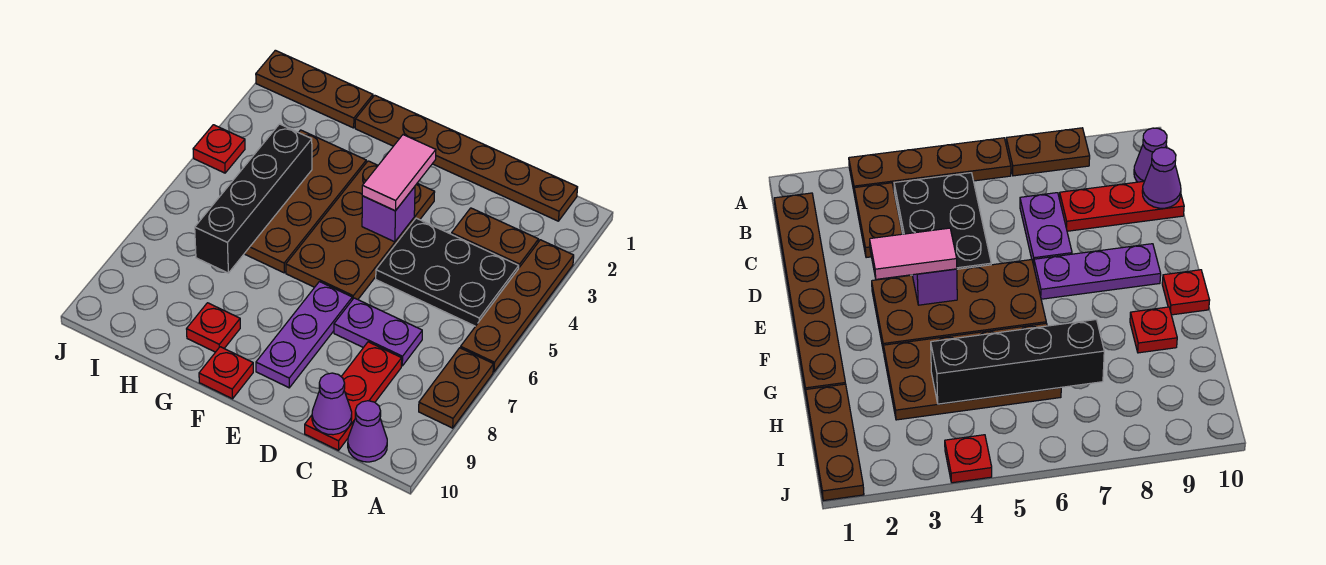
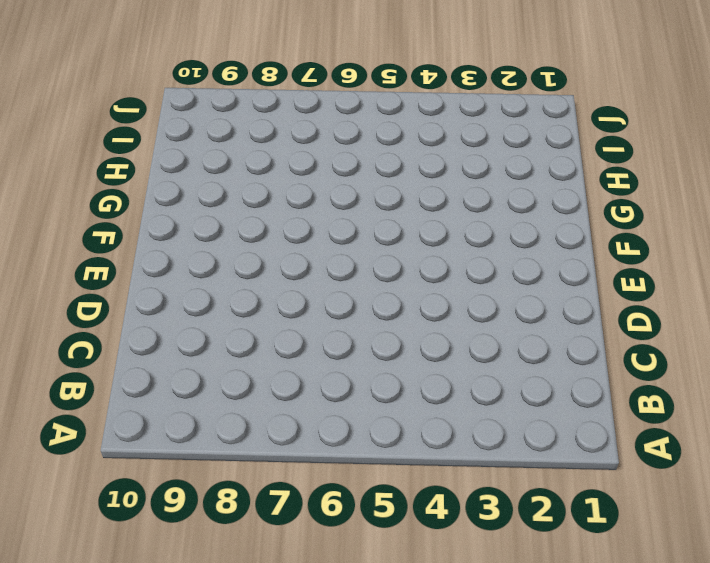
none -> brown 1x4 plate [461,240,574,372]
none -> brown 1x2 plate [419,348,494,428]
none -> brown 1x6 plate [355,95,578,221]

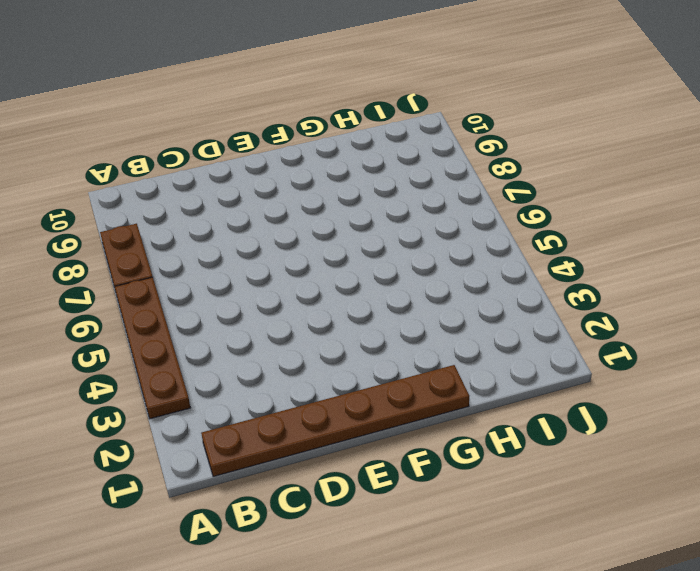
none -> brown 1x2 plate [452,208,539,267]
none -> black 2x3 plate [376,218,519,326]
none -> purple 1x1 cone [348,401,387,462]

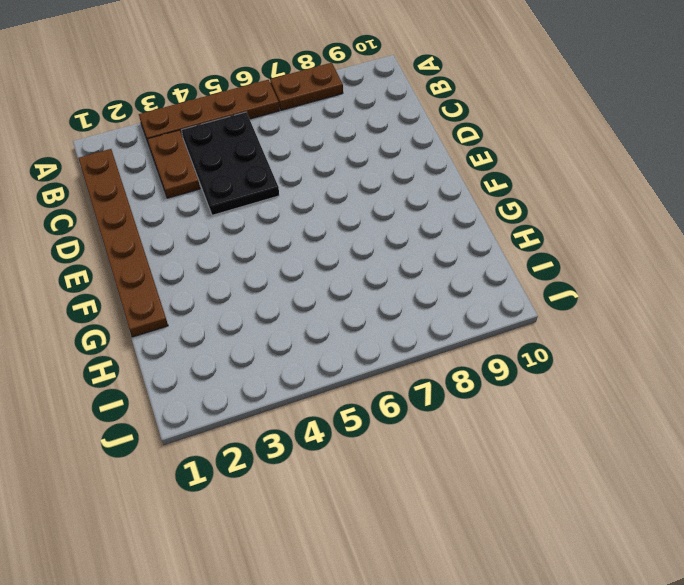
none -> purple 1x1 cone [348,401,387,462]
none -> purple 1x2 plate [334,298,422,366]
none -> red 1x3 plate [305,342,402,450]

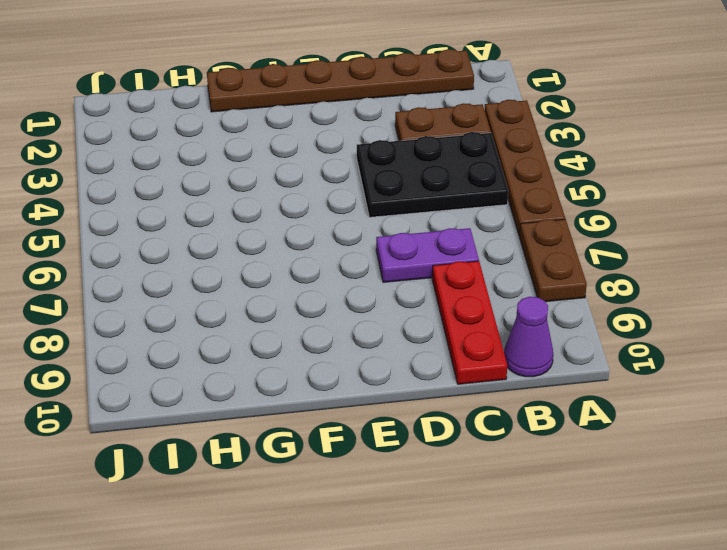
none -> brown 2x4 plate [286,161,435,300]
none -> purple 1x3 plate [256,282,352,388]
none -> red 1x1 plate [199,347,253,399]

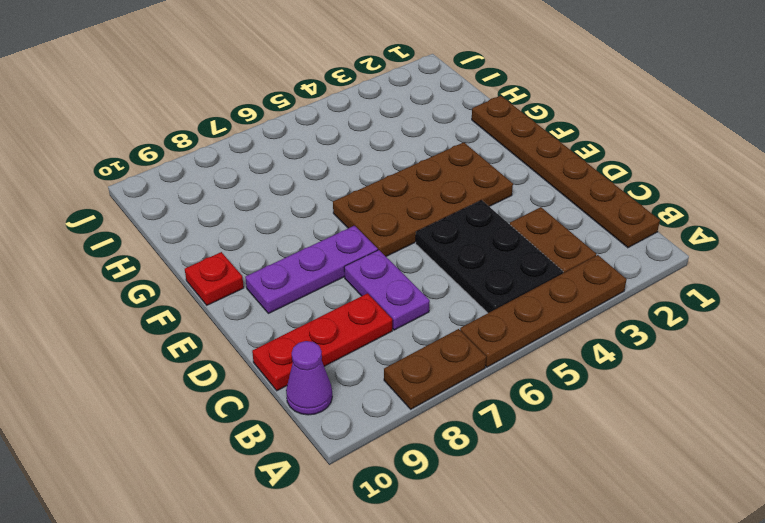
none -> brown 2x4 plate [244,130,366,273]
none -> red 1x1 plate [187,303,240,352]
none -> brown 1x3 plate [256,50,373,128]

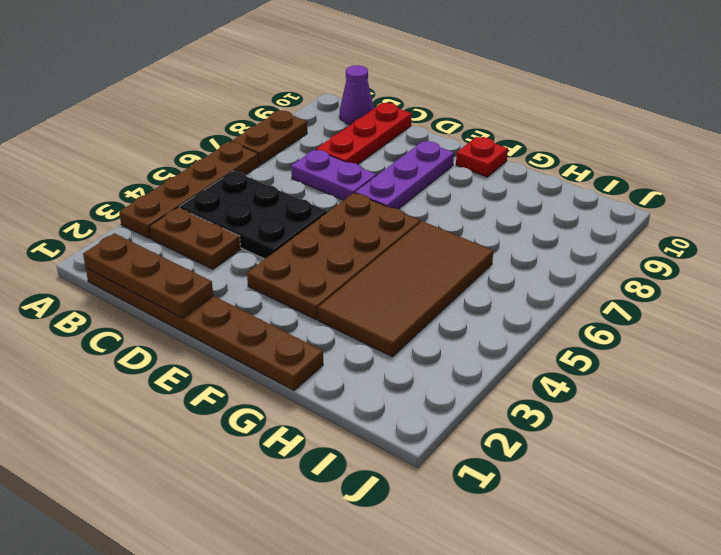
brown 1x3 plate [83,233,213,318] -> brown 1x3 plate moved to [256,50,373,128]
brown 2x4 tile [318,221,493,357] -> brown 2x4 plate [244,130,366,273]
none -> red 1x1 plate [187,303,240,352]
none -> red 1x1 plate [193,125,245,173]
none -> purple 1x1 cone [312,373,352,435]

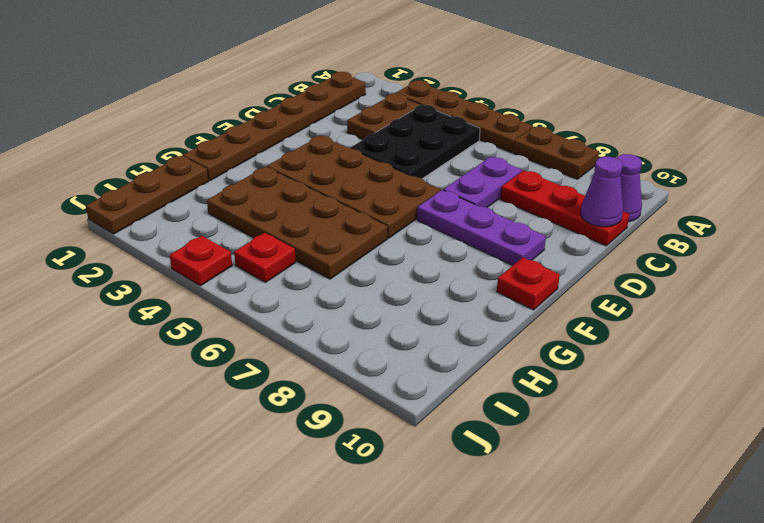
red 1x1 plate [234,233,296,282] -> red 1x1 plate moved to [187,303,240,352]
none -> purple 1x1 brick [362,187,415,242]
none -> black 1x4 brick [195,124,312,273]
none -> pink 1x2 tile [362,135,436,211]

